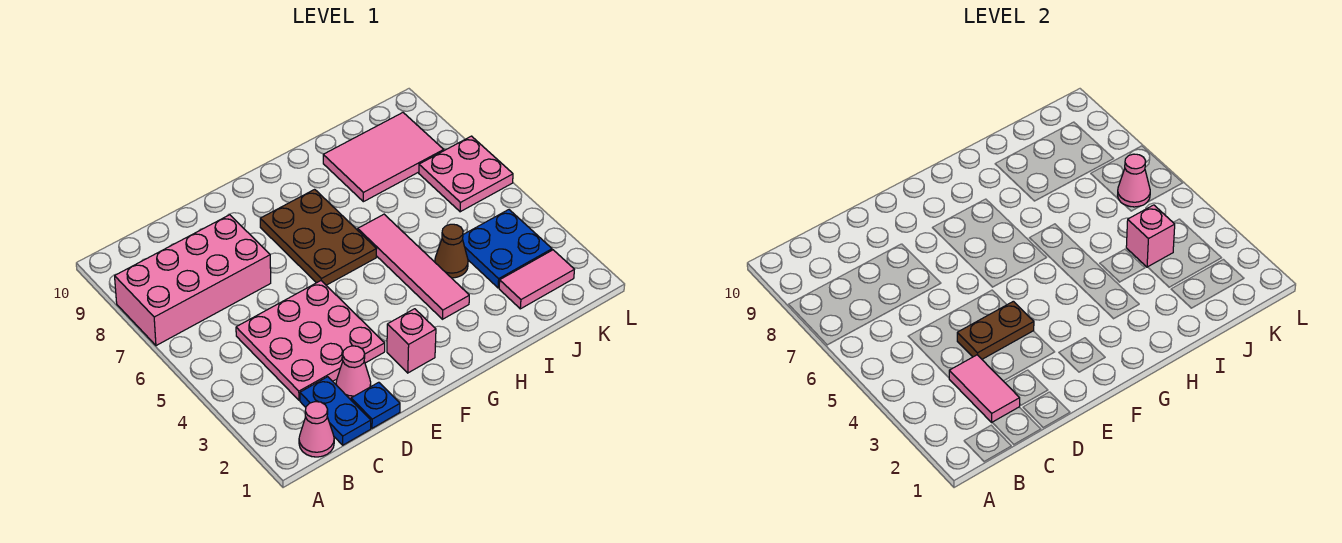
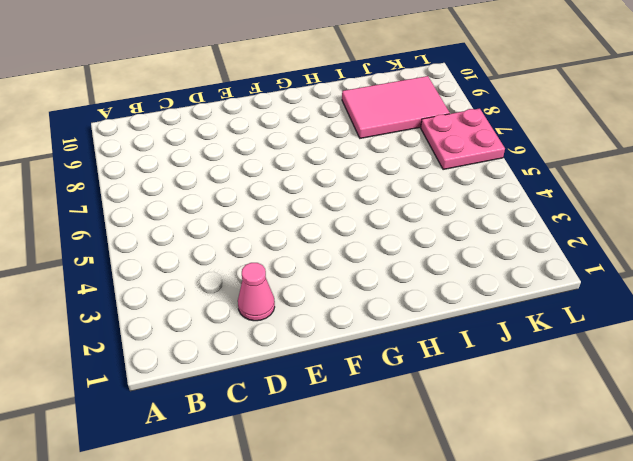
none -> pink 2x4 brick [115,215,271,346]
none -> pink 1x1 cone [299,402,334,457]
none -> blue 1x2 plate [300,377,371,445]

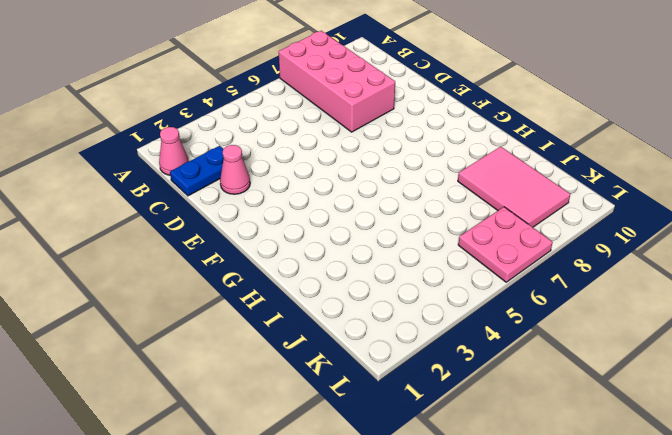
none -> pink 3x3 plate [236,281,385,400]
none -> blue 1x1 plate [351,382,400,428]
none -> pink 1x1 brick [387,309,436,373]

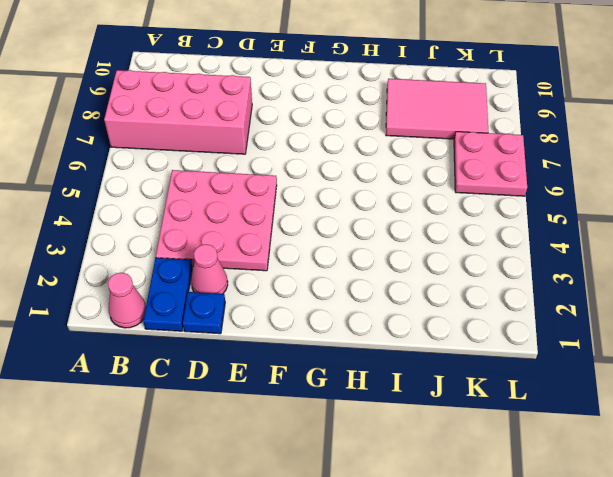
none -> pink 1x1 brick [387,309,436,373]
none -> brown 2x3 plate [260,189,376,285]
none -> pink 1x4 tile [358,214,469,319]

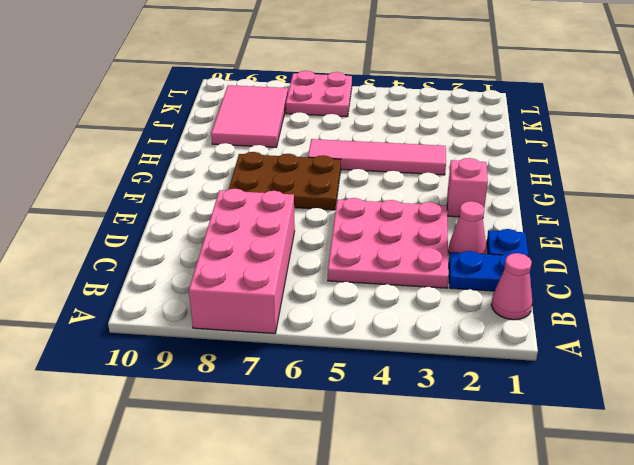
none -> brown 1x1 cone [435,224,468,278]
none -> pink 1x2 tile [499,250,574,309]
none -> blue 2x2 plate [463,210,552,288]

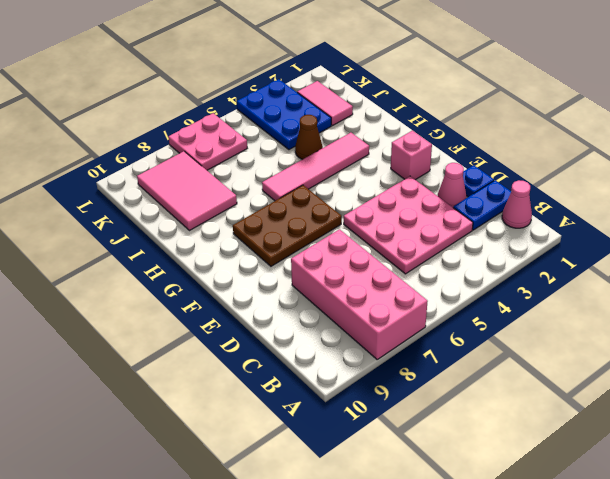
blue 2x3 plate [237,79,331,150] -> blue 2x2 plate [463,210,552,288]
none -> pink 1x2 tile [949,355,1020,422]
none -> brown 1x2 plate [957,301,1034,359]
none -> pink 1x1 brick [1126,205,1175,267]

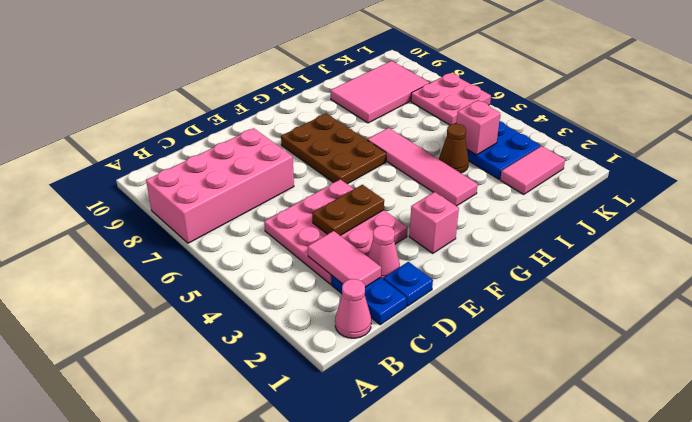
none -> pink 1x1 cone [1118,154,1150,207]

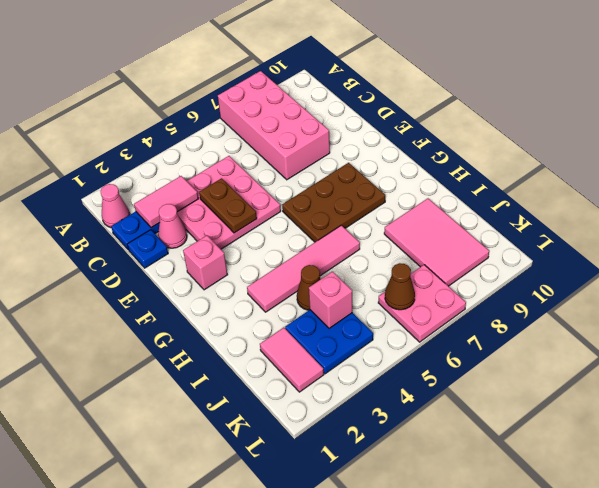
brown 1x1 cone [385,263,415,310] -> pink 1x1 cone [1118,154,1150,207]

